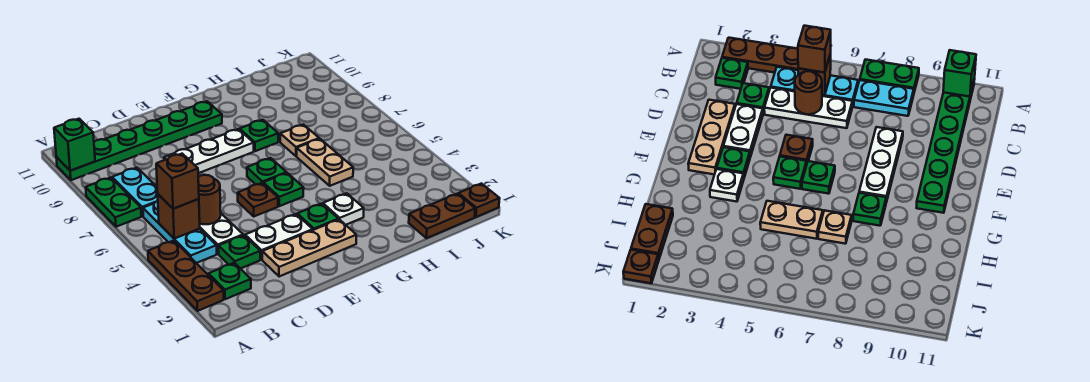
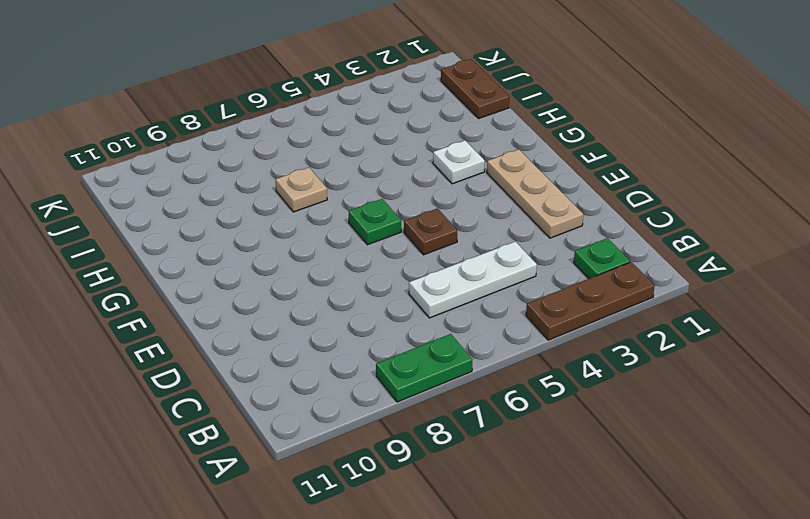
none -> green 1x6 plate [56,101,222,180]
none -> cyan 1x3 plate [143,201,217,263]
none -> cyan 1x2 plate [112,168,158,216]

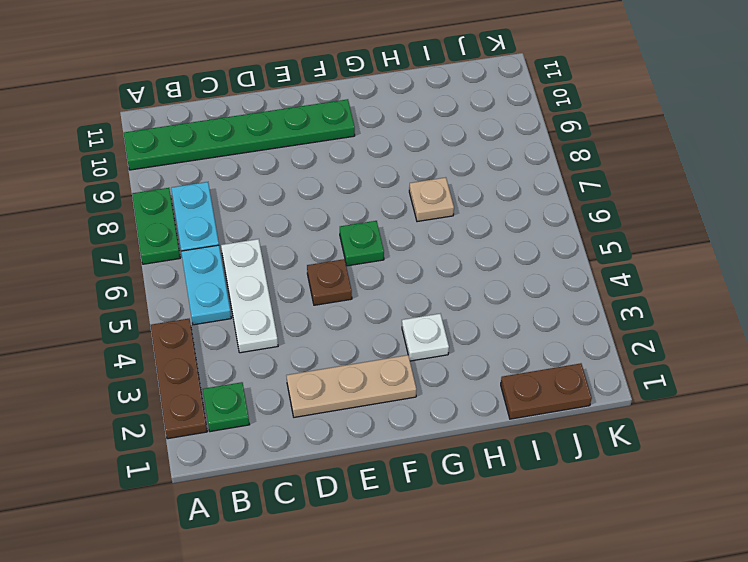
cyan 1x2 plate [181,245,231,325] -> cyan 1x3 plate [143,201,217,263]
none -> green 1x1 plate [219,235,260,269]
none -> white 1x2 plate [245,214,313,259]
none -> white 1x3 plate [164,129,254,173]

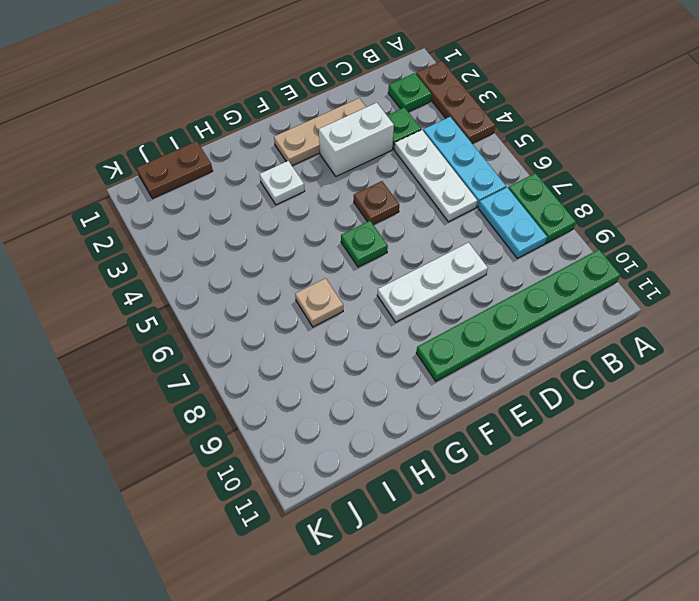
white 1x2 brick [319,103,394,176] -> white 1x2 plate [245,214,313,259]
none -> green 1x1 plate [297,204,338,230]
none -> green 1x1 plate [263,173,304,206]
none -> green 1x1 plate [240,120,278,151]

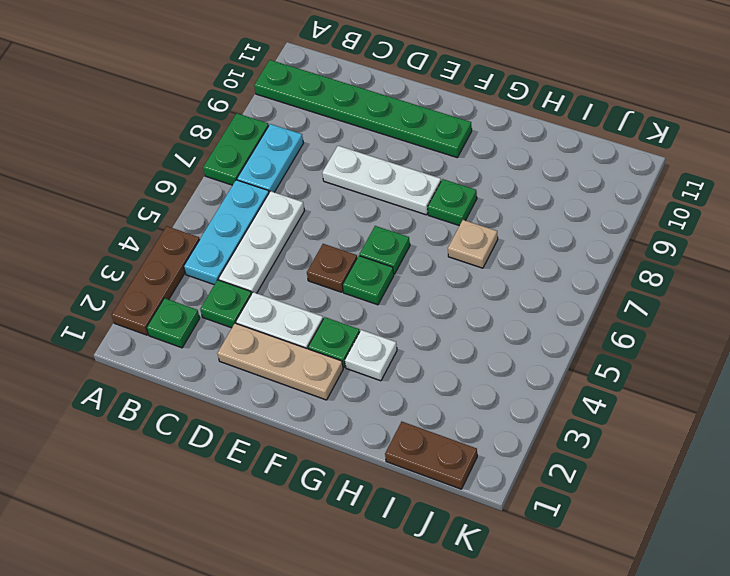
none -> tan 1x2 plate [297,139,353,186]
none -> brown 1x1 plate [458,183,500,217]
none -> green 1x1 brick [54,119,95,171]

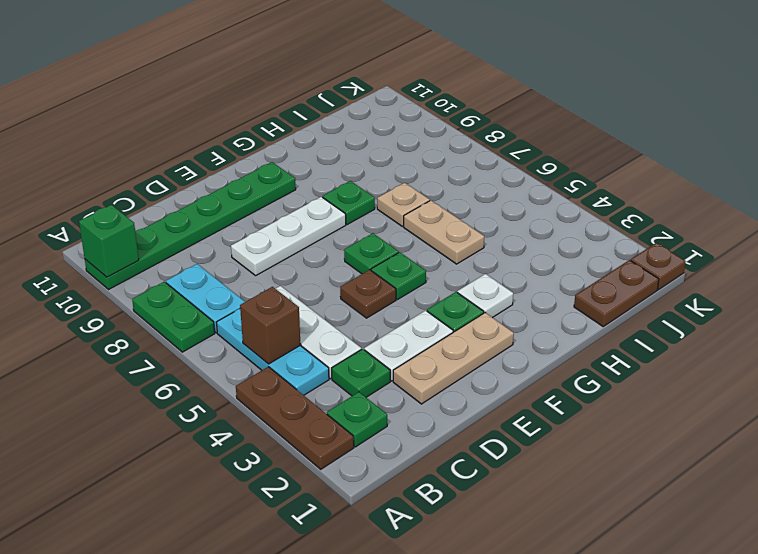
none -> brown 1x1 round brick [198,175,221,224]
none -> brown 1x1 brick [156,154,199,209]

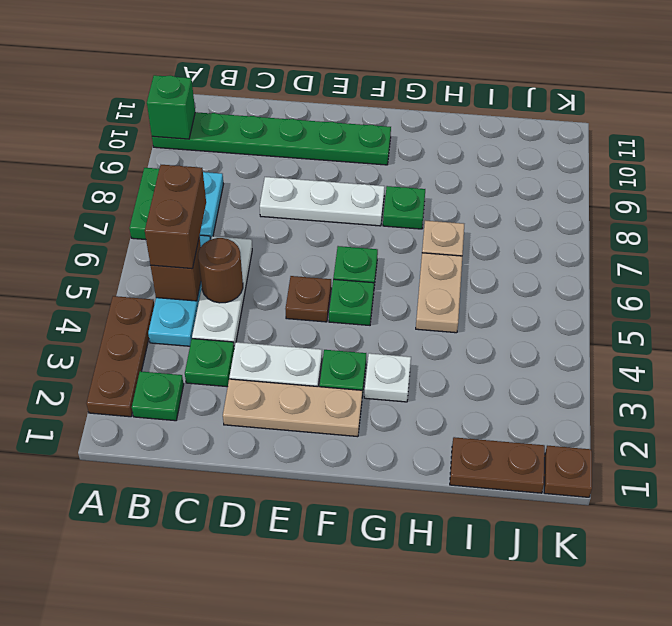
brown 1x2 brick [145,165,206,269] -> brown 1x1 brick [156,154,199,209]

